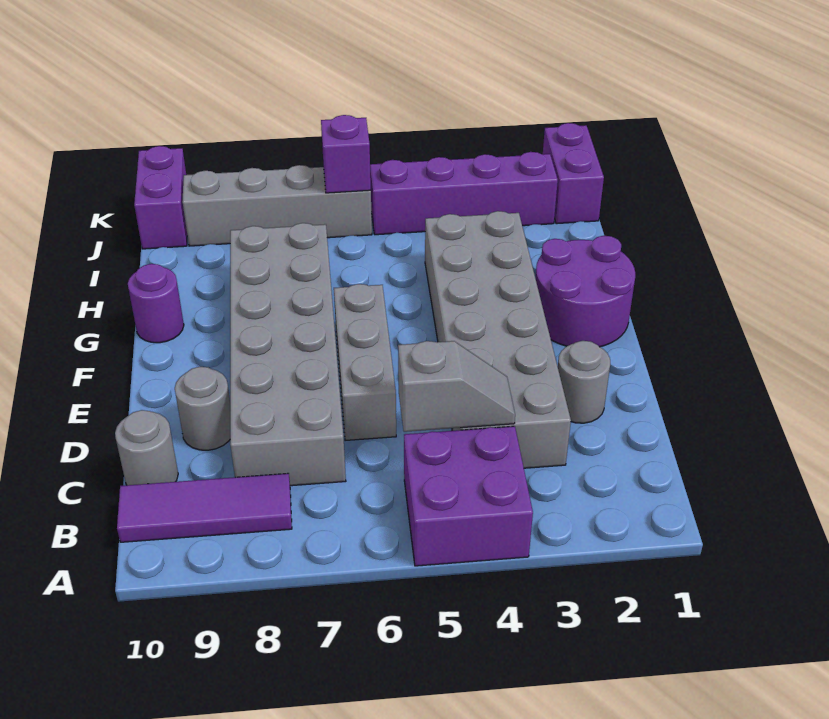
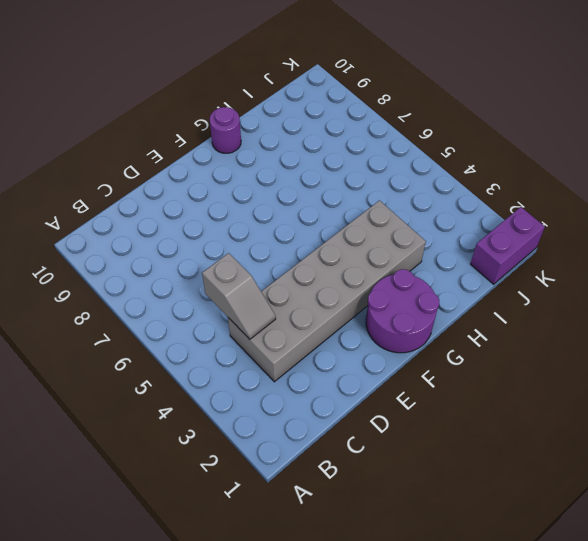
none -> purple 2x2 brick [404,426,533,566]
none -> purple 1x3 tile [117,473,292,542]
none -> grey 2x6 brick [230,223,346,486]

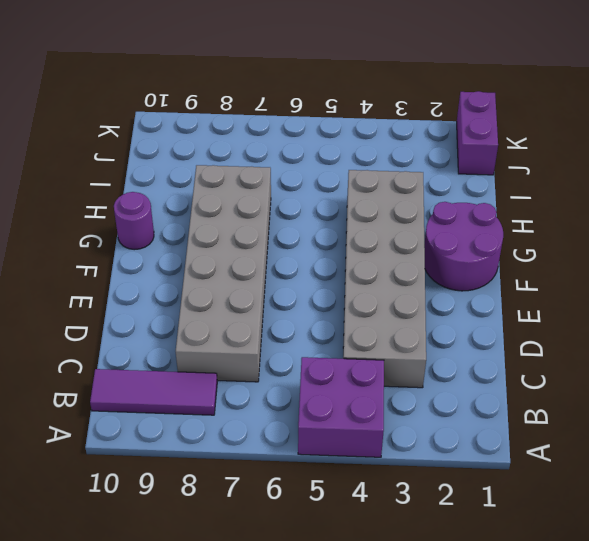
none -> grey 1x1 round brick [115,410,178,485]
none -> grey 1x1 round brick [558,341,610,423]
none -> grey 1x3 brick [334,284,396,441]

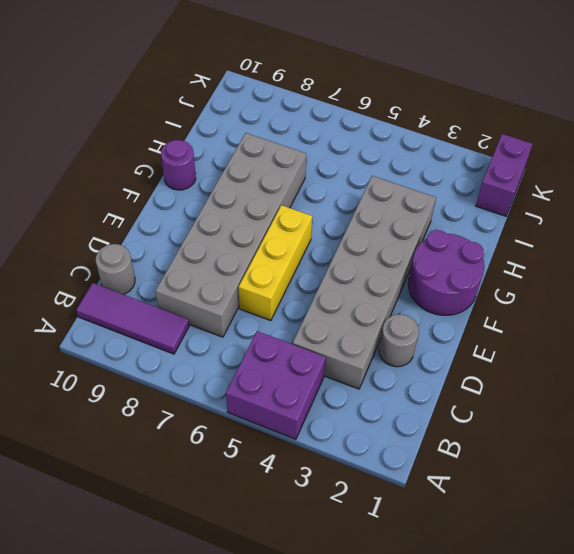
yellow 1x3 brick [238,205,312,321] -> grey 1x3 brick [334,284,396,441]
none -> grey 1x1 round brick [175,367,230,450]
none -> purple 1x4 brick [370,152,558,235]
none -> grey 1x4 brick [182,165,372,246]

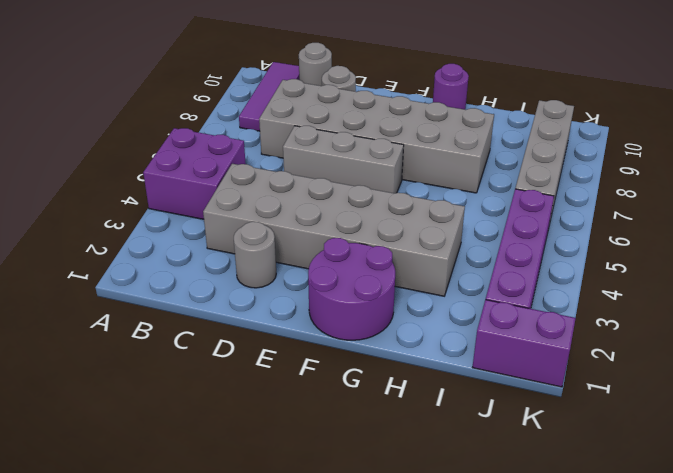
none -> purple 1x2 brick [134,146,187,249]
none -> grey 1x2 slope [398,341,515,432]
none -> purple 1x1 brick [321,115,371,193]

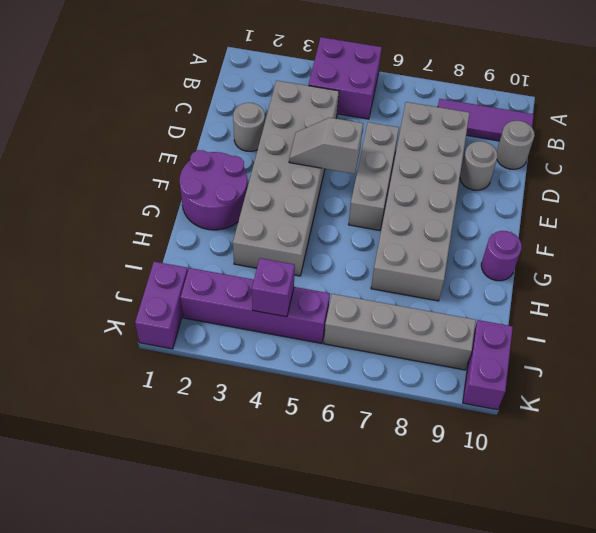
grey 1x2 slope [289,118,363,174] -> grey 1x2 slope moved to [398,341,515,432]
purple 1x1 brick [252,258,295,317] -> purple 1x1 brick moved to [321,115,371,193]

